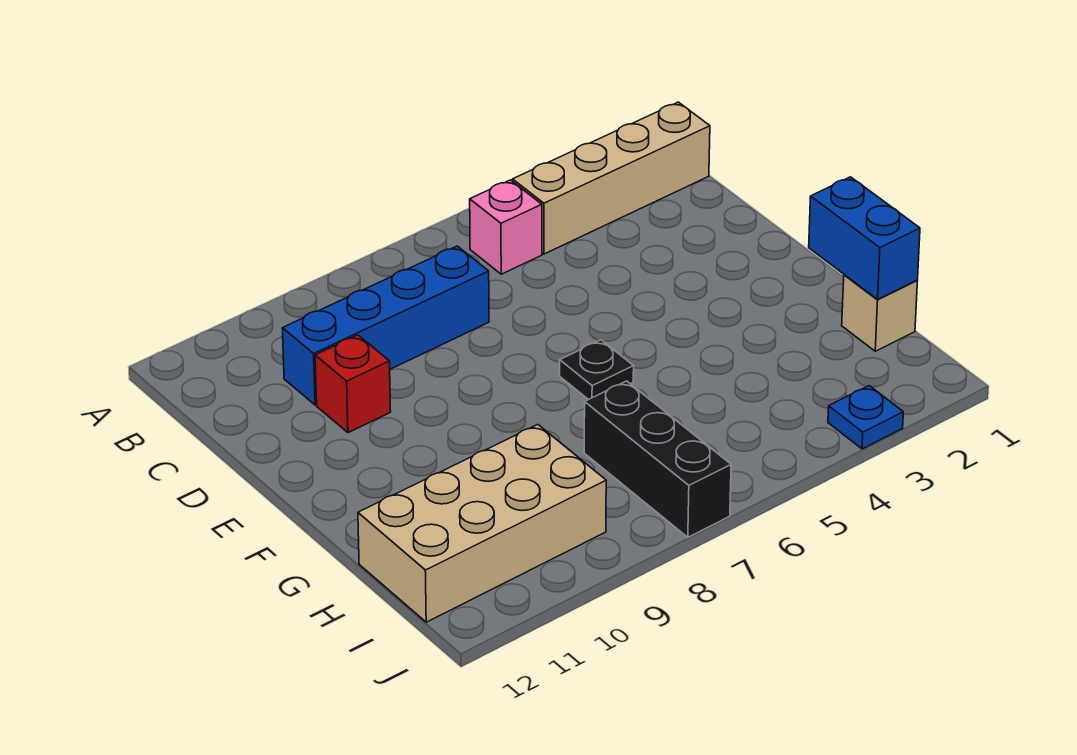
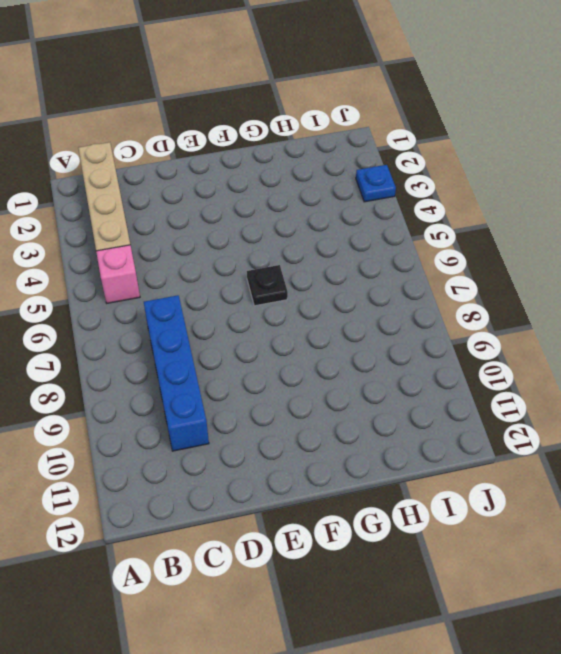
none -> red 1x1 brick [315,335,391,433]
none -> tan 1x1 brick [842,275,917,351]

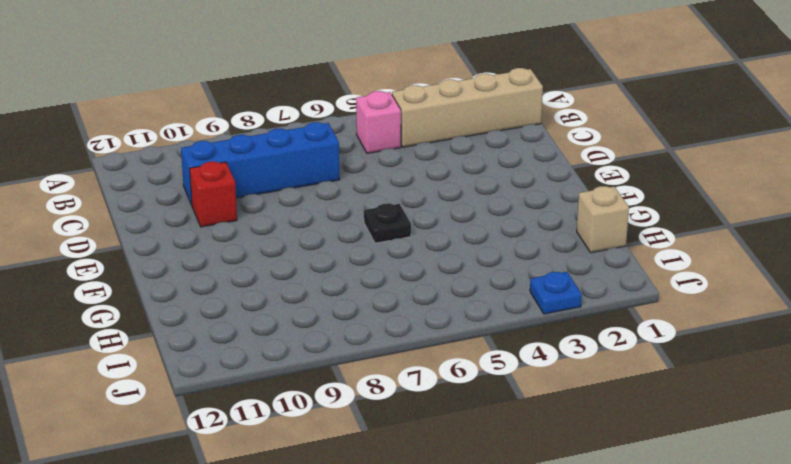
none -> black 1x3 brick [584,381,731,537]
none -> tan 2x4 brick [358,425,606,622]

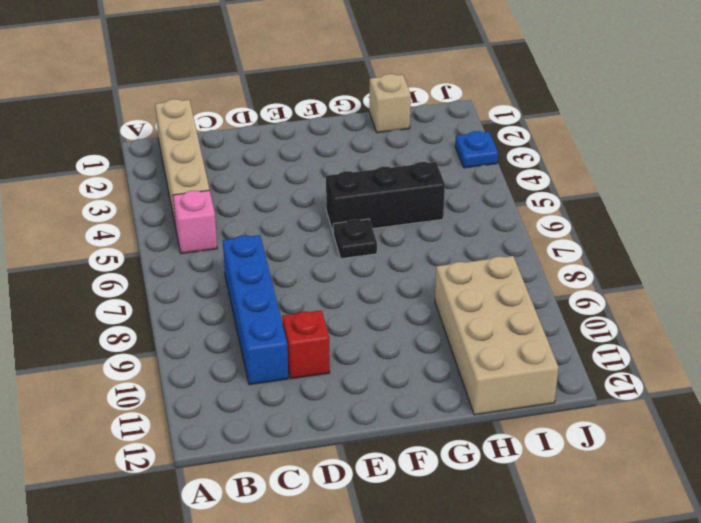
black 1x3 brick [326,162,445,233] -> black 1x3 brick moved to [584,381,731,537]
none -> blue 1x2 brick [809,177,920,299]

